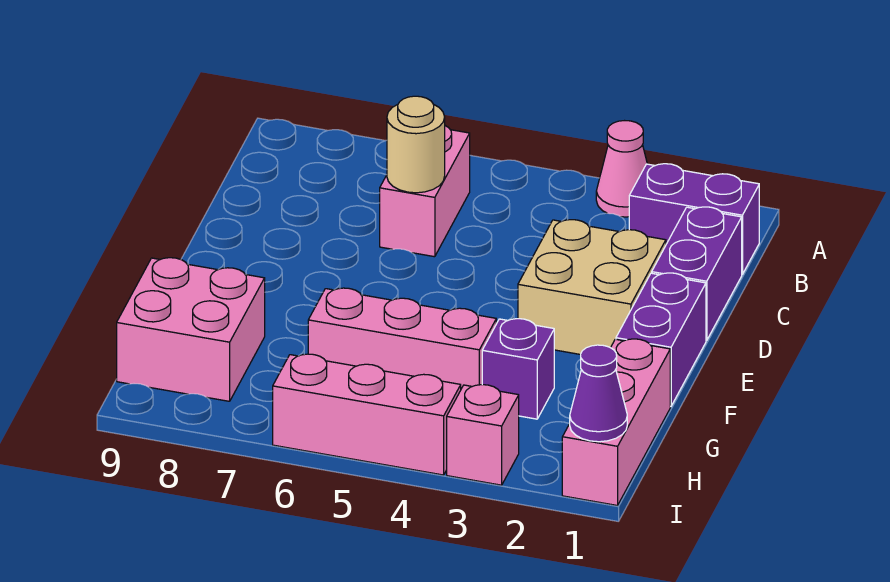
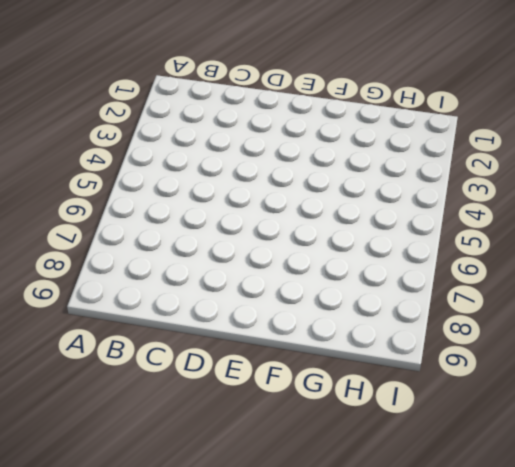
none -> pink 1x1 cone [596,121,647,217]
none -> purple 1x2 brick [629,164,759,274]
none -> pink 1x2 brick [380,126,470,257]

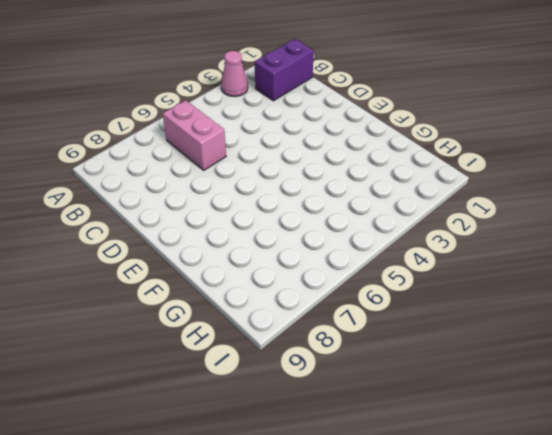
none -> purple 1x2 brick [652,207,742,340]
none -> tan 2x2 brick [518,220,666,355]
none -> purple 1x2 brick [616,273,706,406]

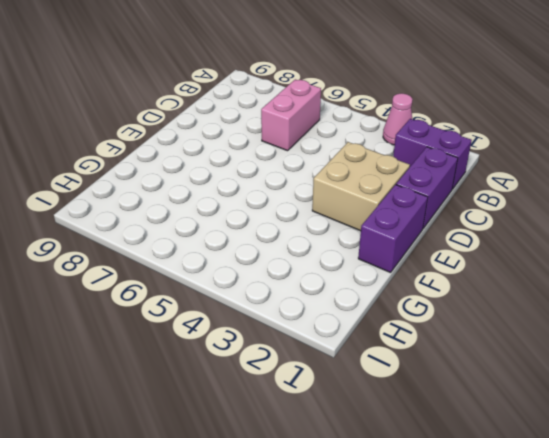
none -> pink 1x3 brick [562,339,670,506]
none -> purple 1x1 brick [482,319,554,419]
none -> pink 1x3 brick [308,288,496,389]

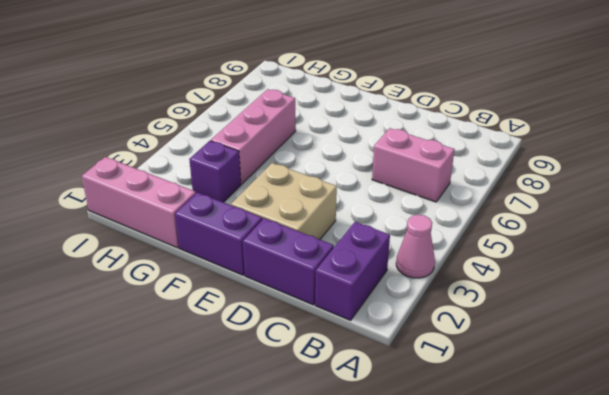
none -> pink 2x2 brick [117,258,265,401]
none -> pink 1x1 brick [447,385,519,485]
none -> pink 1x3 brick [273,354,461,475]

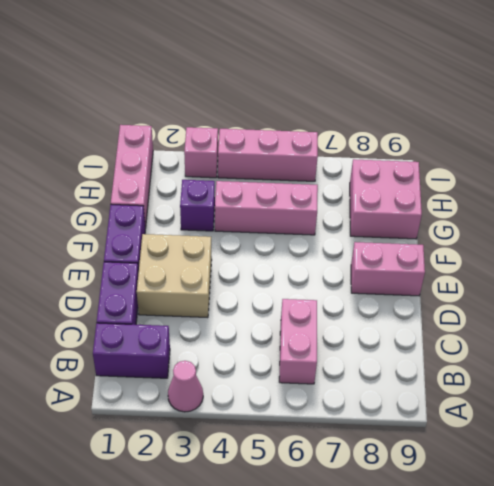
pink 1x2 brick [351,242,425,296] -> none
none -> tan 1x1 round brick [387,96,445,193]
none -> purple 1x1 cone [570,345,627,442]

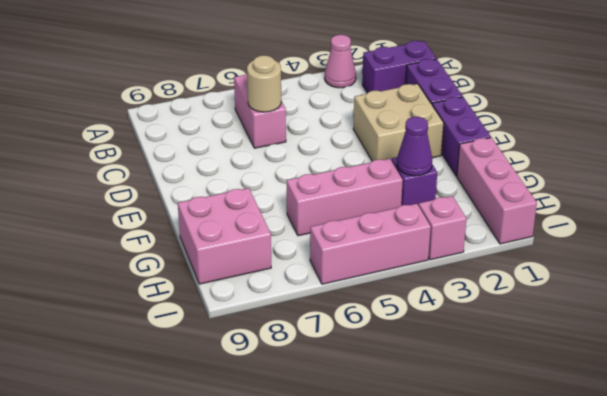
purple 1x1 cone [397,117,432,176] -> purple 1x1 cone moved to [570,345,627,442]

